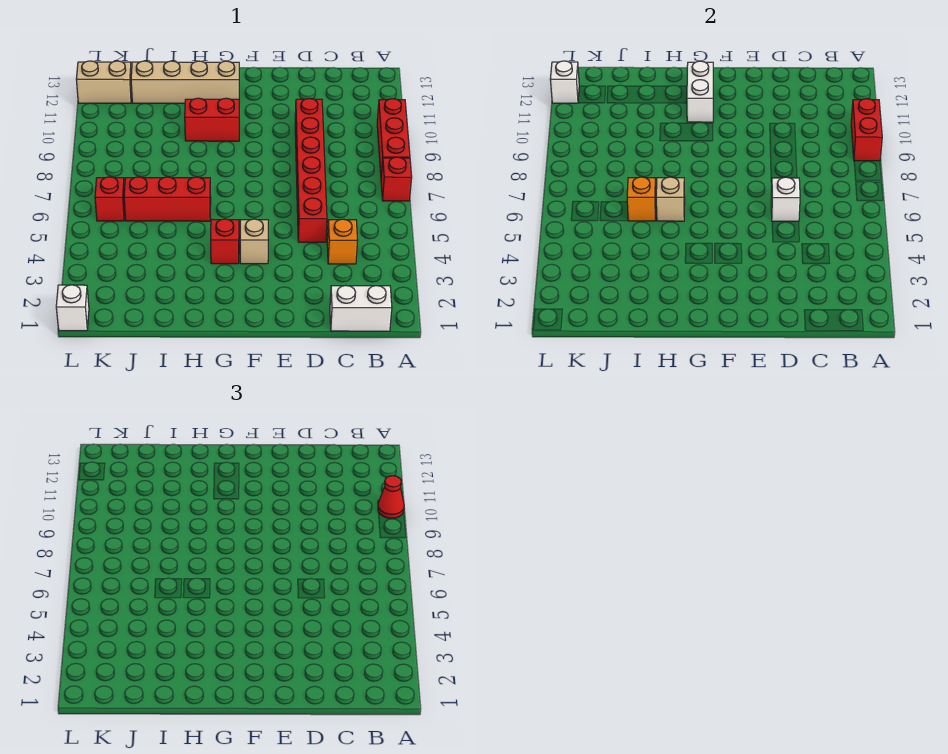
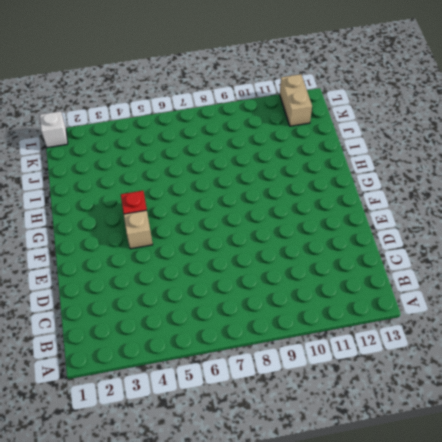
none -> red 1x1 brick [381,157,412,201]
none -> red 1x3 brick [377,99,410,177]
none -> white 1x2 brick [330,286,392,331]

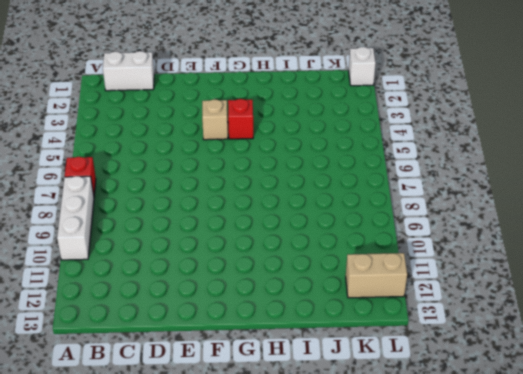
white 1x3 brick [57,176,94,260] -> red 1x3 brick [377,99,410,177]
none -> orange 1x1 brick [327,219,358,264]
none -> red 1x6 brick [295,98,327,242]
none -> red 1x2 brick [185,98,239,141]

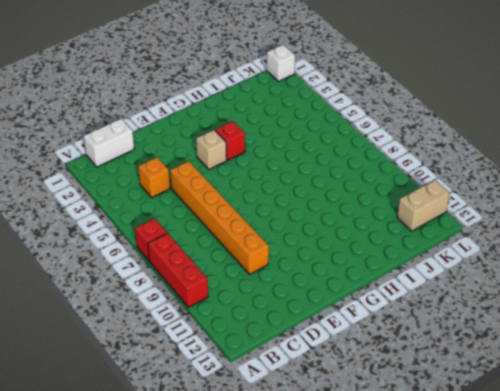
orange 1x6 brick [170,161,269,274] -> red 1x6 brick [295,98,327,242]
none -> red 1x2 brick [185,98,239,141]
none -> tan 1x4 brick [131,61,239,103]
none -> red 1x3 brick [124,177,211,221]

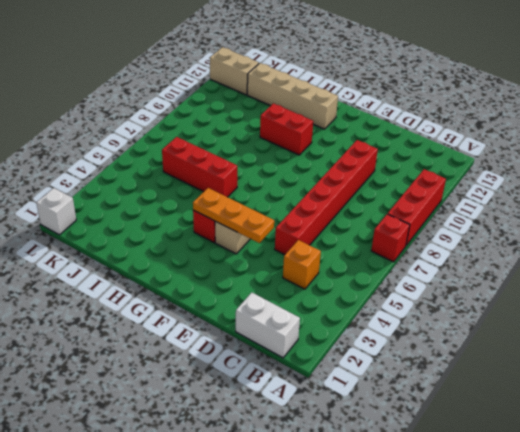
orange 1x3 plate [193,188,274,243] -> none
none -> red 1x1 brick [95,177,125,221]
none -> red 1x2 brick [851,99,882,161]
none -> white 1x1 brick [771,177,800,221]

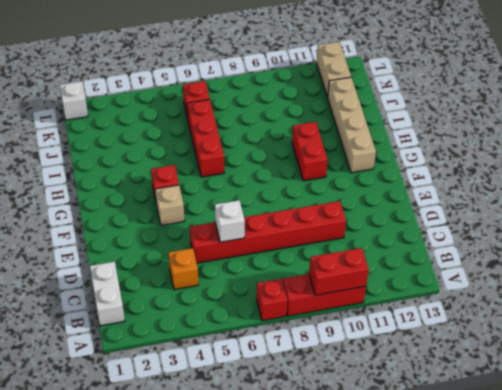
none -> white 1x2 brick [687,61,713,122]
none -> tan 1x1 brick [656,177,685,221]
none -> orange 1x1 brick [627,177,656,221]

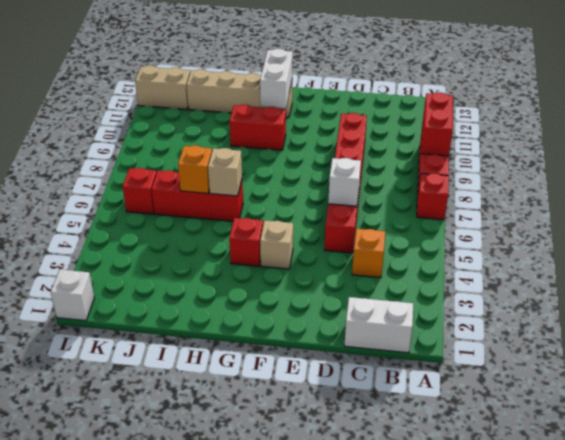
none -> white 1x1 brick [550,61,579,103]
none -> red 1x1 cone [378,476,404,518]

